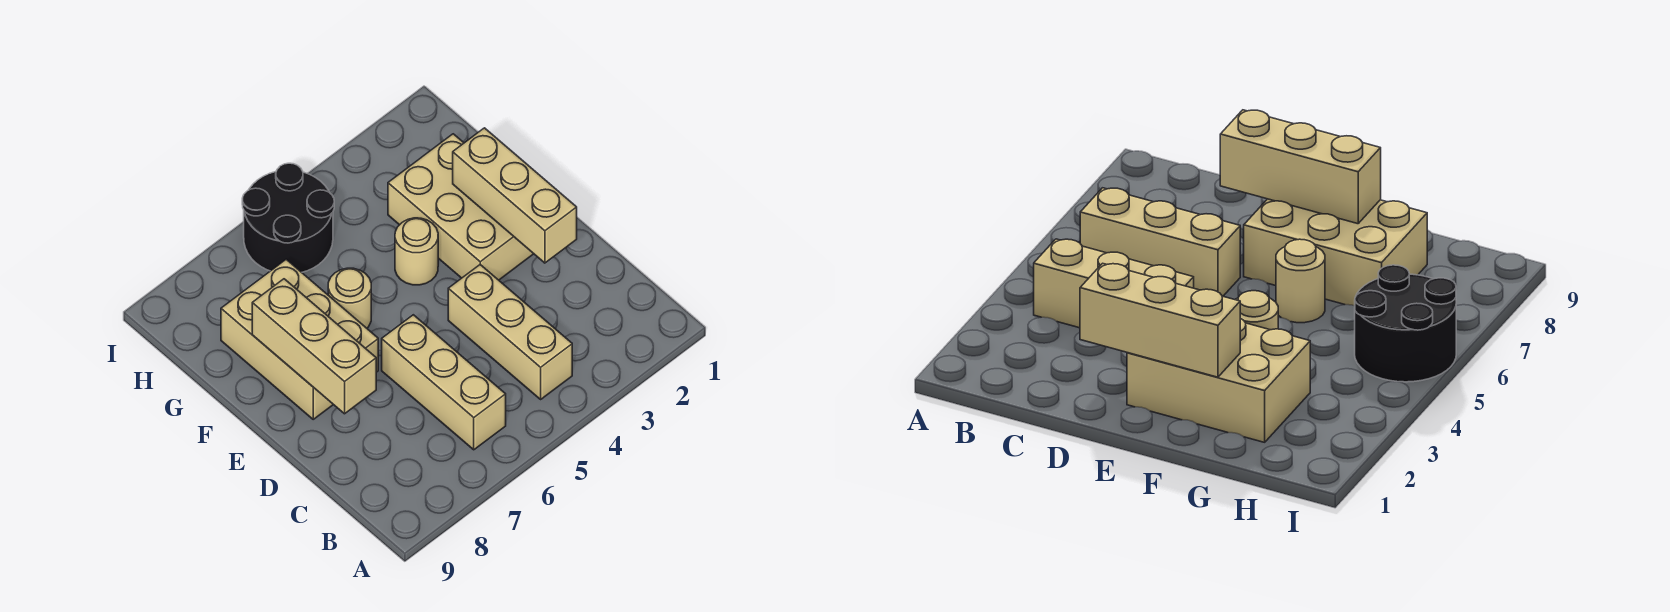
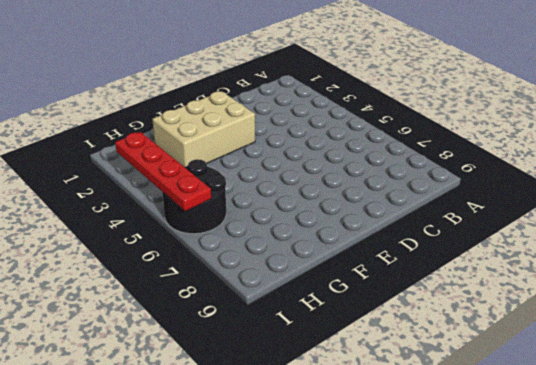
red 1x4 plate [115,132,211,211] -> none
none -> tan 1x3 brick [448,265,572,399]
none -> tan 1x3 brick [382,315,506,450]

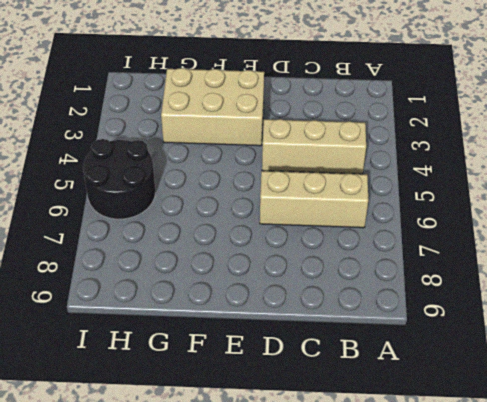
none -> tan 2x3 brick [221,259,378,419]
none -> tan 1x1 round brick [395,218,438,285]

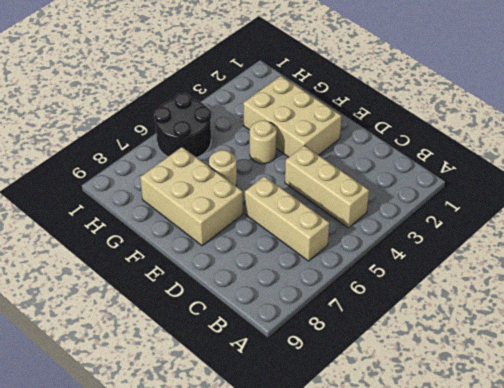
none -> tan 1x3 brick [453,128,577,263]
none -> tan 1x3 brick [252,279,376,414]

